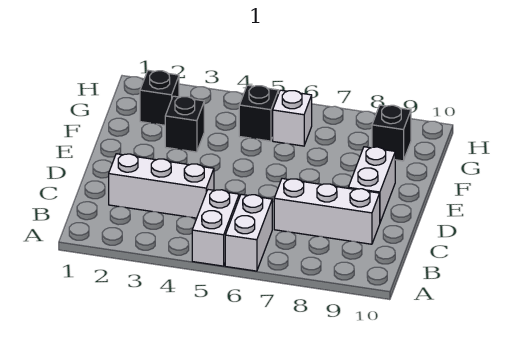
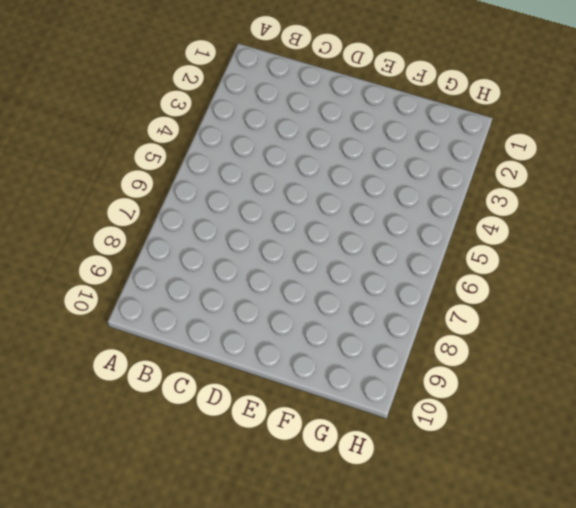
none -> white 1x2 brick [192,190,239,266]
none -> white 1x2 brick [225,194,272,271]

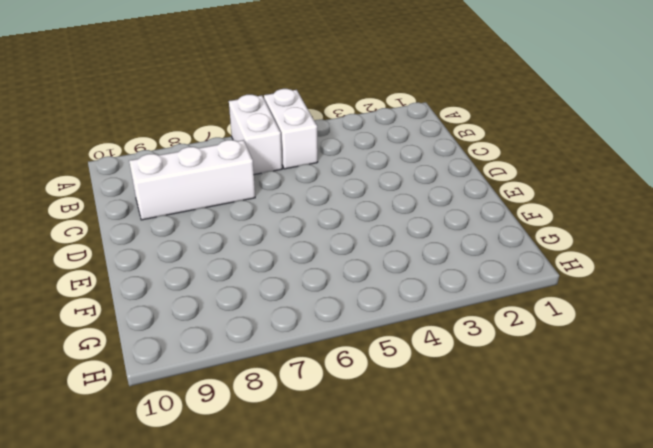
none -> white 1x3 brick [109,154,214,218]
none -> white 1x2 brick [348,147,395,222]

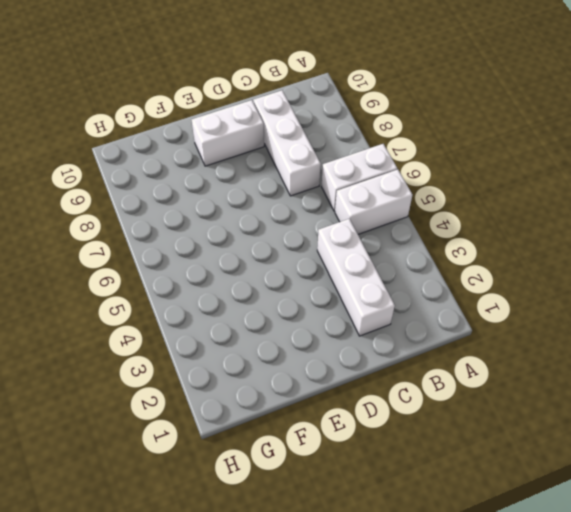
none -> black 1x1 brick [165,96,204,152]
none -> black 1x1 brick [140,70,179,125]

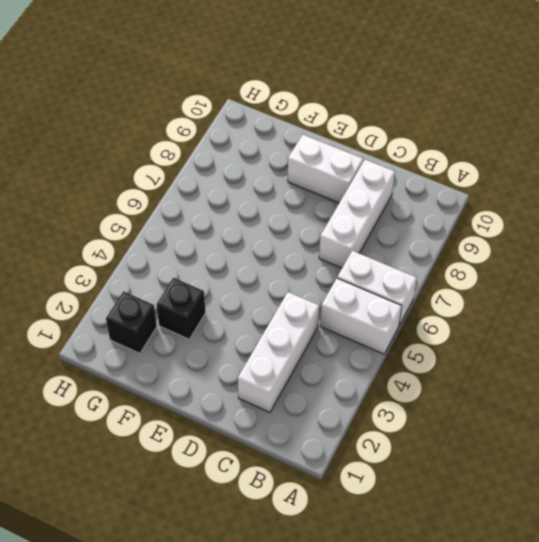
none -> black 1x1 brick [239,85,279,141]
none -> white 1x1 brick [273,90,312,146]

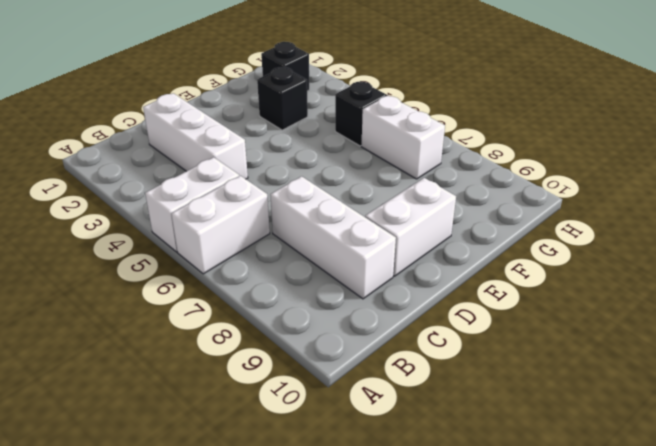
white 1x2 brick [361,96,445,179] -> white 1x1 brick [273,90,312,146]
none -> black 1x1 brick [372,105,411,161]

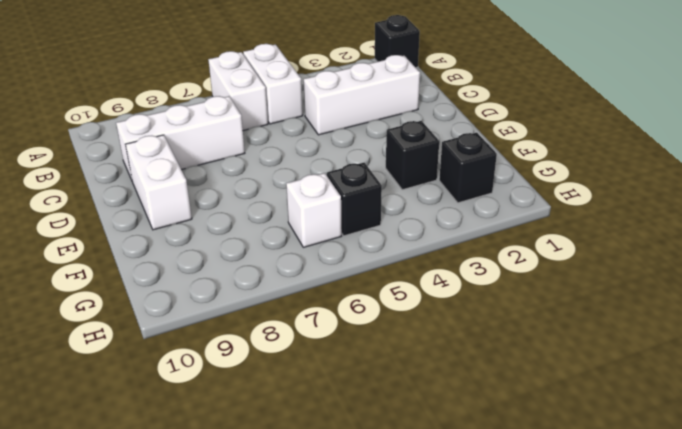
black 1x1 brick [375,15,420,67] -> black 1x1 brick moved to [372,105,411,161]

